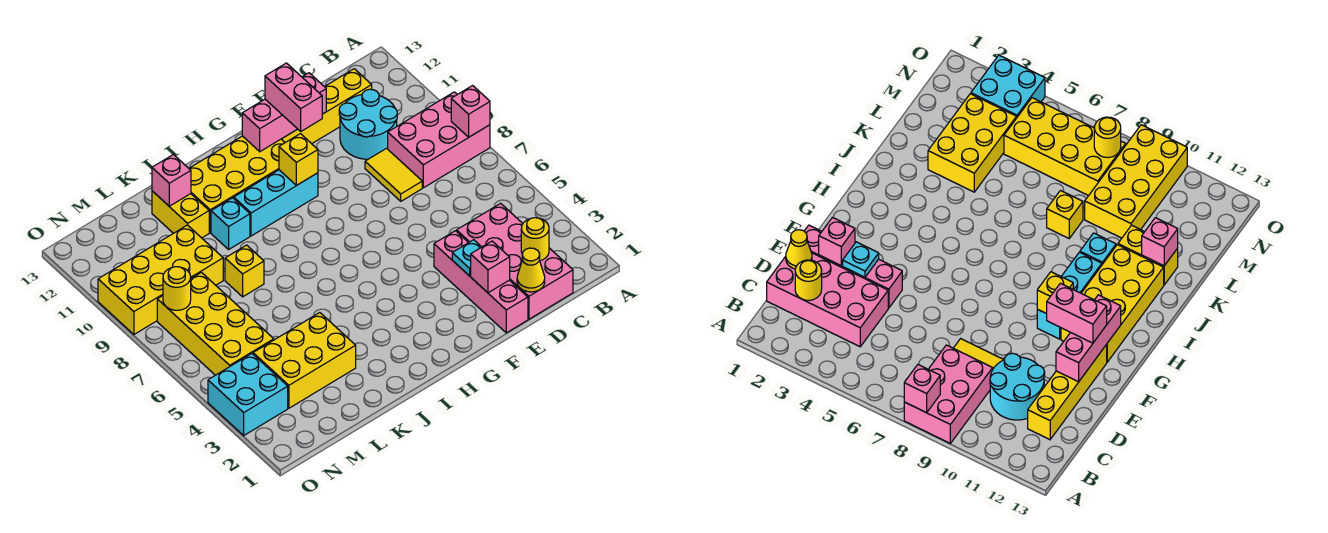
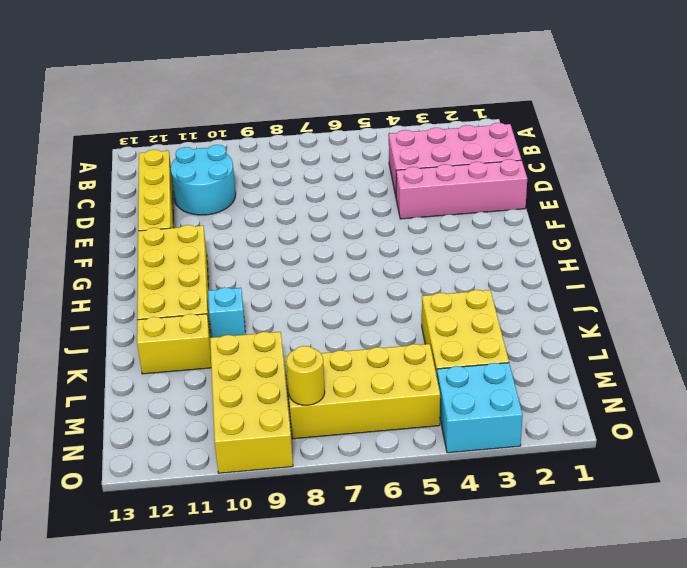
none -> pink 2x3 brick [388,92,490,188]
none -> yellow 1x2 tile [365,148,422,201]
none -> cyan 1x3 brick [234,170,318,236]

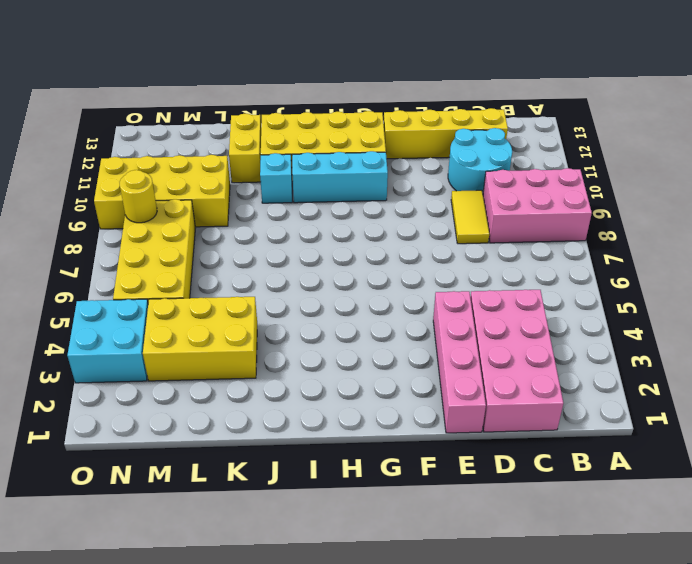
none -> yellow 1x1 brick [225,245,264,297]
none -> pink 1x1 brick [451,86,490,137]
none -> yellow 1x1 round brick [521,218,549,261]

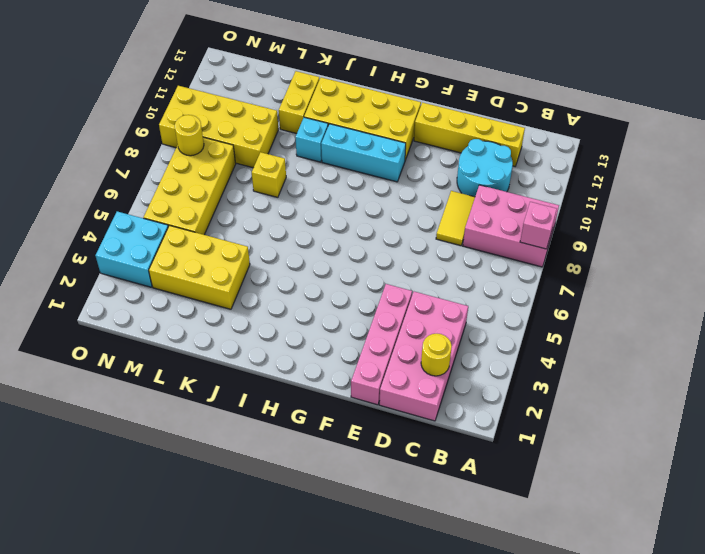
none -> yellow 1x1 cone [517,248,545,292]
none -> pink 1x1 brick [471,241,510,293]
none -> cyan 1x1 plate [452,240,481,276]

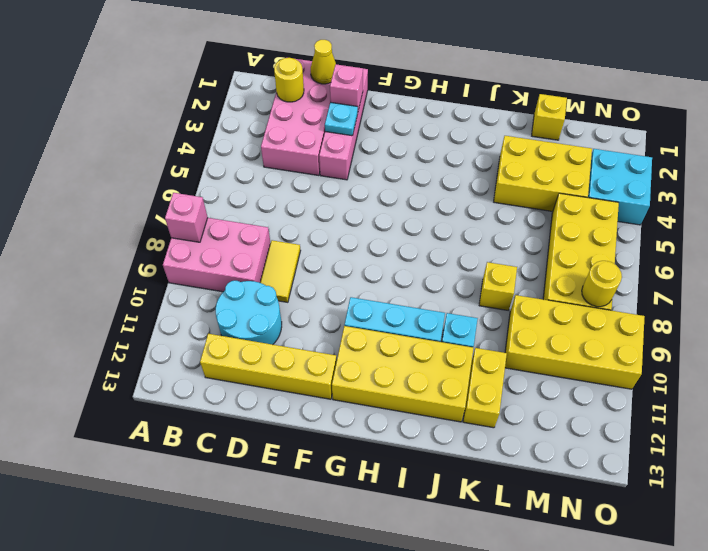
yellow 1x1 brick [532,94,567,140] -> yellow 1x1 brick moved to [279,134,318,185]
none -> pink 1x3 brick [242,73,326,152]
none -> pink 1x1 brick [152,155,191,206]
none -> pink 1x2 brick [265,63,322,131]

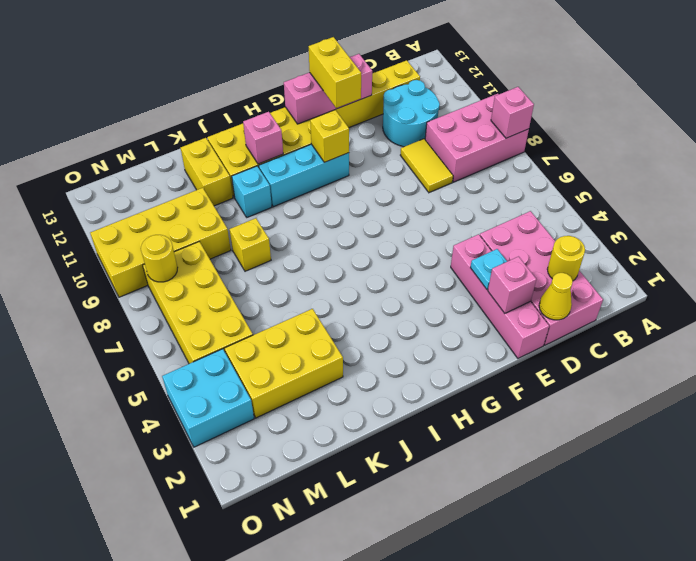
yellow 1x2 brick [309,37,361,108] -> pink 1x2 brick [265,63,322,131]
pink 1x1 brick [243,112,283,164] -> pink 1x1 brick moved to [152,155,191,206]

